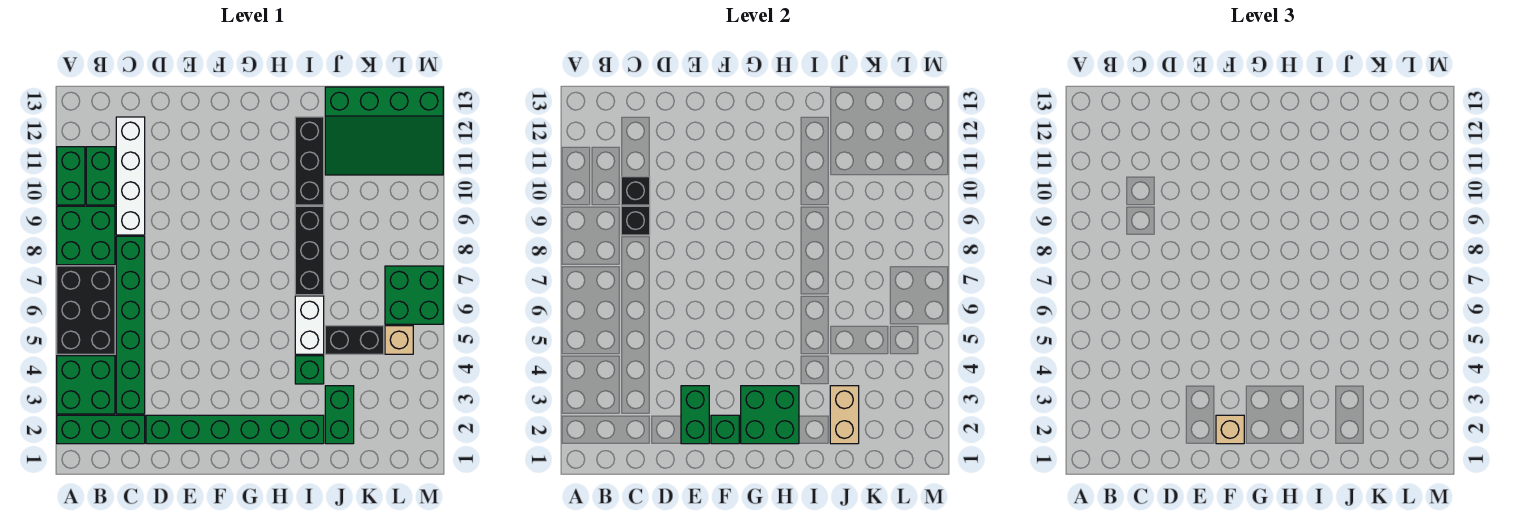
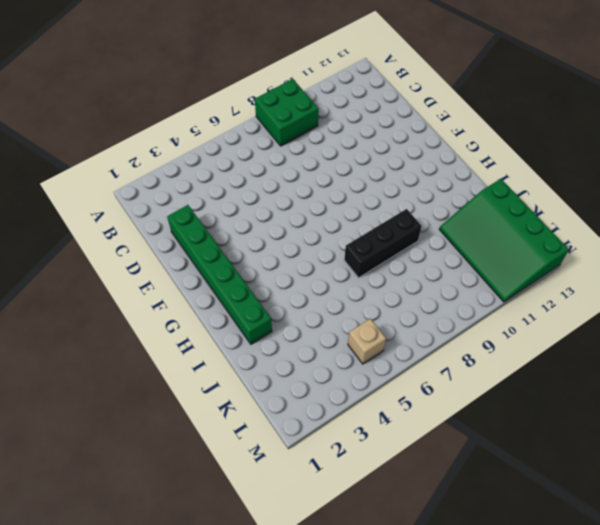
none -> green 1x3 brick [57,415,145,444]
none -> green 2x2 brick [57,356,115,414]
none -> black 2x3 brick [57,266,115,354]

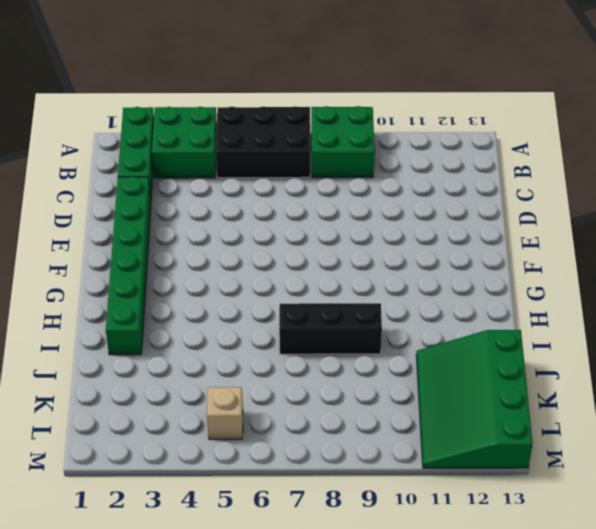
none -> green 1x2 brick [57,147,85,205]
none -> green 1x2 brick [86,147,115,205]
none -> green 1x6 brick [116,236,145,414]

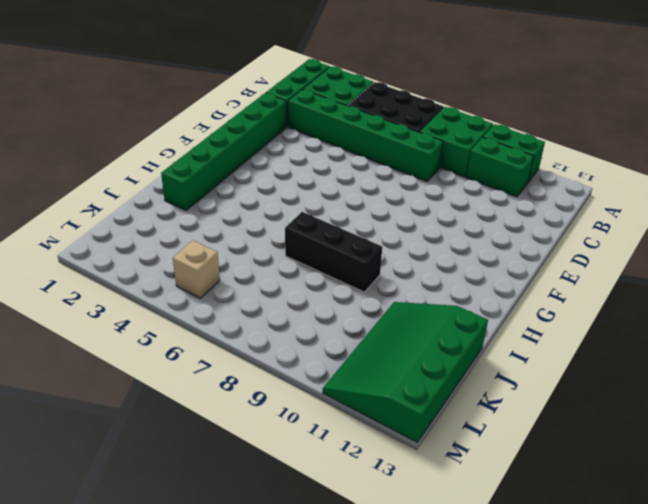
none -> white 1x4 brick [116,117,145,235]
none -> green 1x1 brick [295,356,324,384]
none -> white 1x2 brick [295,296,324,354]

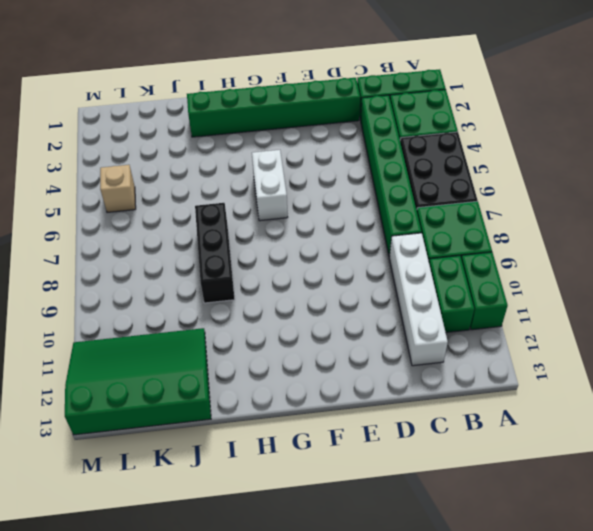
white 1x2 brick [252,150,288,221] -> white 1x2 brick moved to [295,296,324,354]
none -> green 1x1 brick [295,356,324,384]
none -> black 1x3 brick [295,117,324,205]
none -> green 1x2 brick [325,386,354,444]

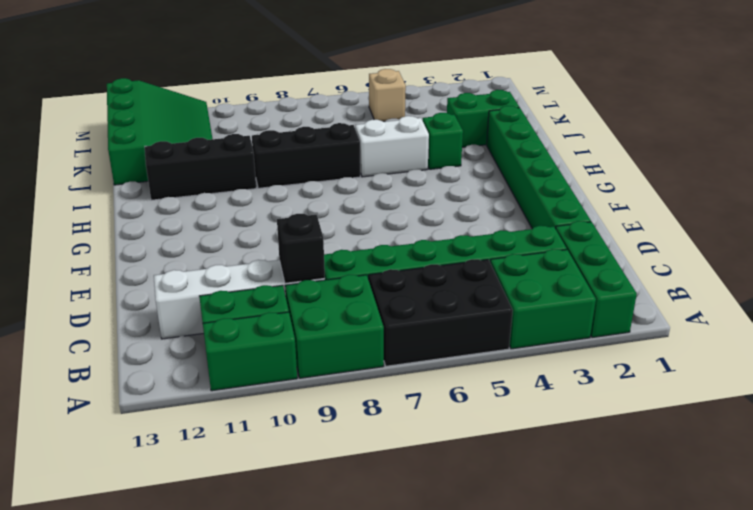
none -> black 1x2 brick [325,326,384,354]
none -> green 2x2 brick [385,266,443,324]
none -> black 1x1 brick [621,177,650,205]

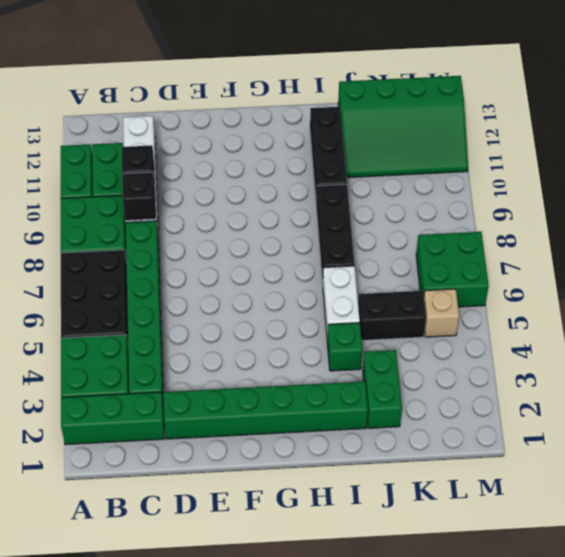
none -> green 1x2 brick [681,386,709,444]
none -> green 1x1 brick [711,415,739,444]
none -> green 2x2 brick [741,386,799,444]

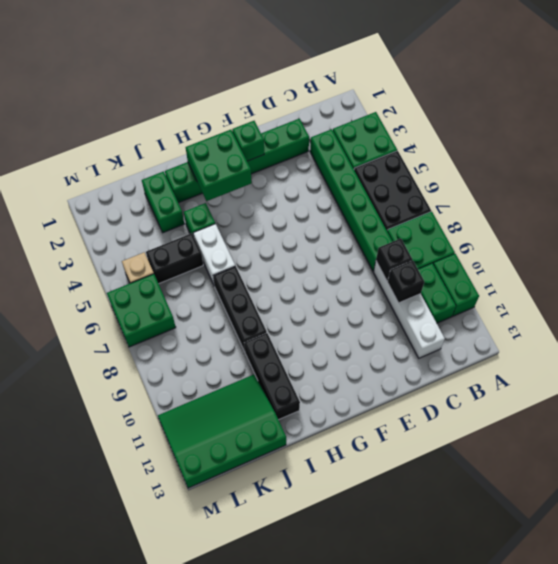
none -> green 1x3 brick [57,415,145,444]
none -> green 1x2 brick [681,386,709,444]
none -> tan 1x2 brick [830,386,859,444]

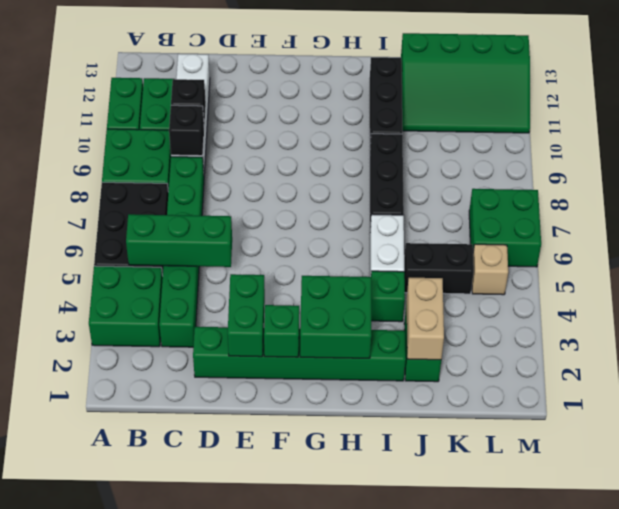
green 1x3 brick [126,214,232,267] -> green 1x3 brick moved to [57,415,145,444]
none -> tan 1x1 brick [1216,415,1244,444]

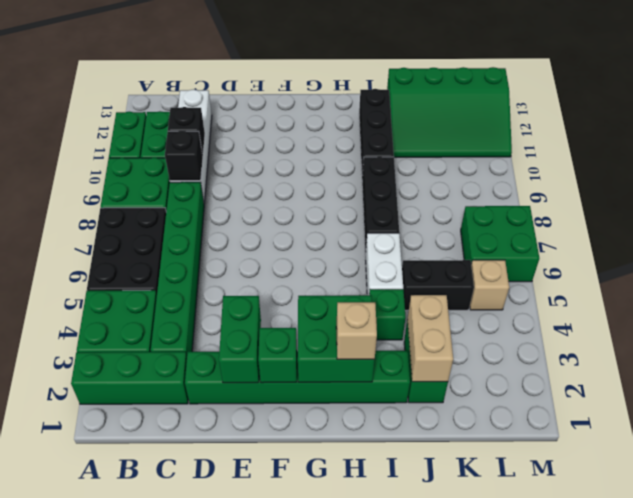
tan 1x1 brick [336,302,377,359] -> tan 1x1 brick moved to [1216,415,1244,444]

